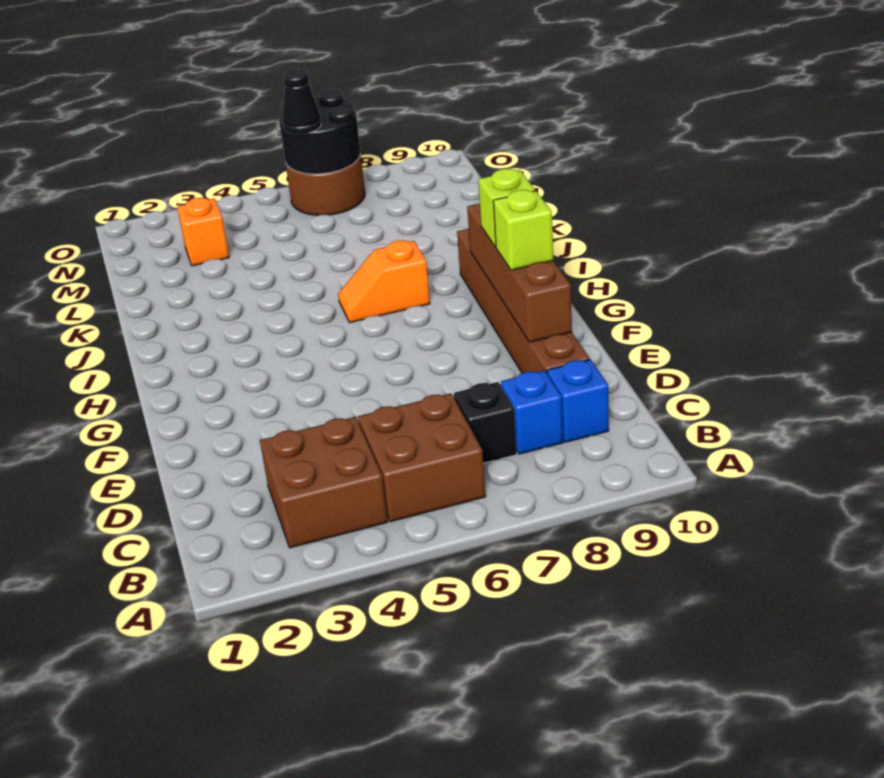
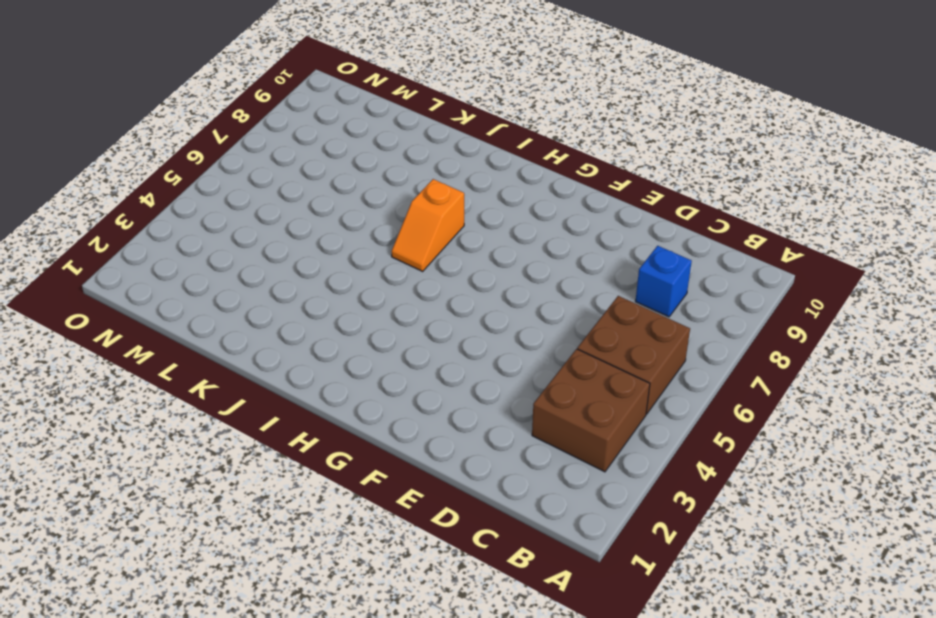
none -> black 1x1 brick [454,382,517,463]
none -> blue 1x1 brick [547,359,609,442]
none -> brown 1x6 brick [457,229,590,373]

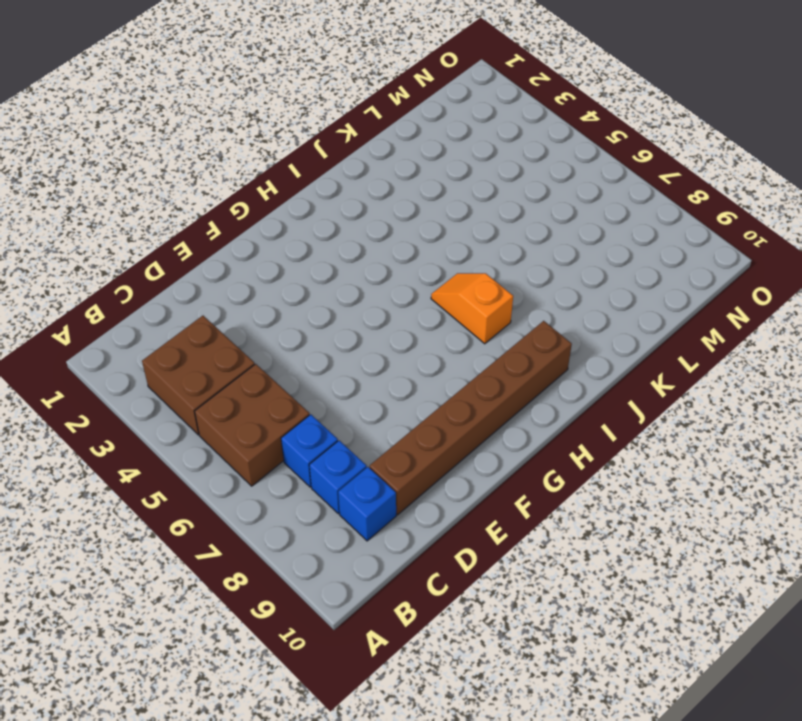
blue 1x1 brick [281,414,338,487] -> black 1x1 brick [454,382,517,463]
none -> orange 1x1 brick [177,198,229,266]
none -> brown 2x2 round brick [285,152,365,215]
none -> brown 1x4 brick [467,204,572,342]

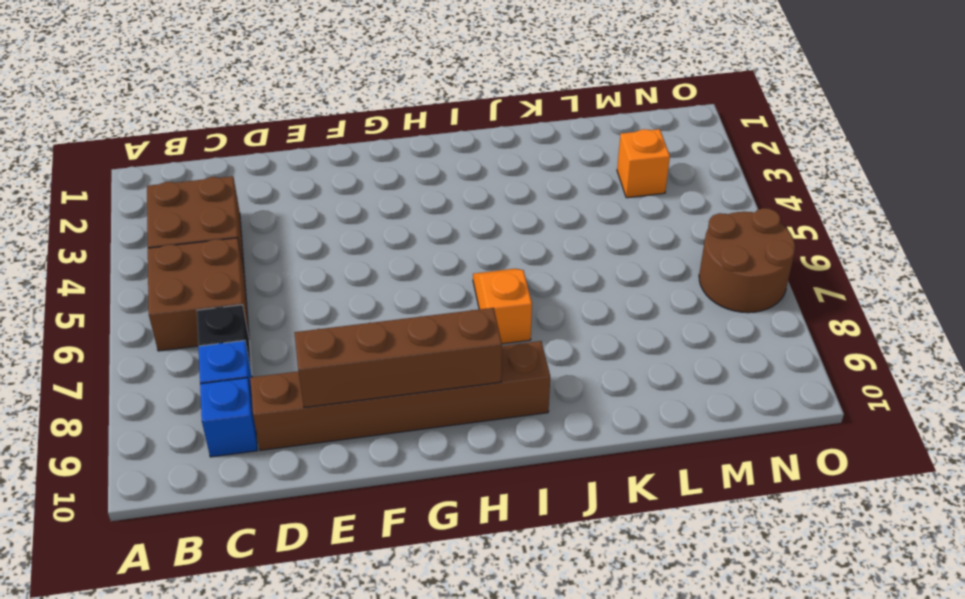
none -> black 2x2 round brick [279,89,360,174]
none -> lime 1x1 brick [493,190,553,270]
none -> lime 1x1 brick [478,169,535,247]

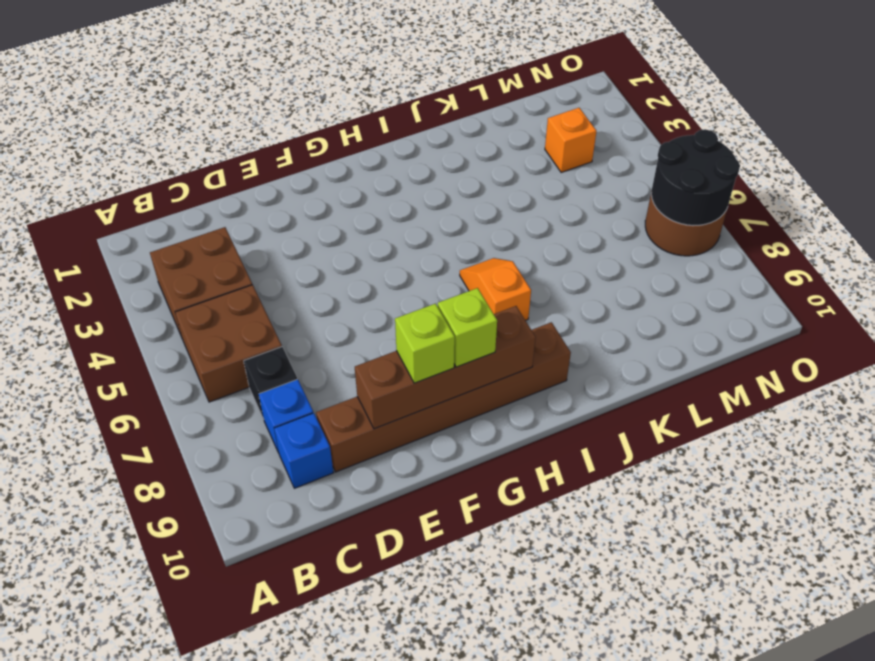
none -> black 1x1 cone [283,68,321,134]

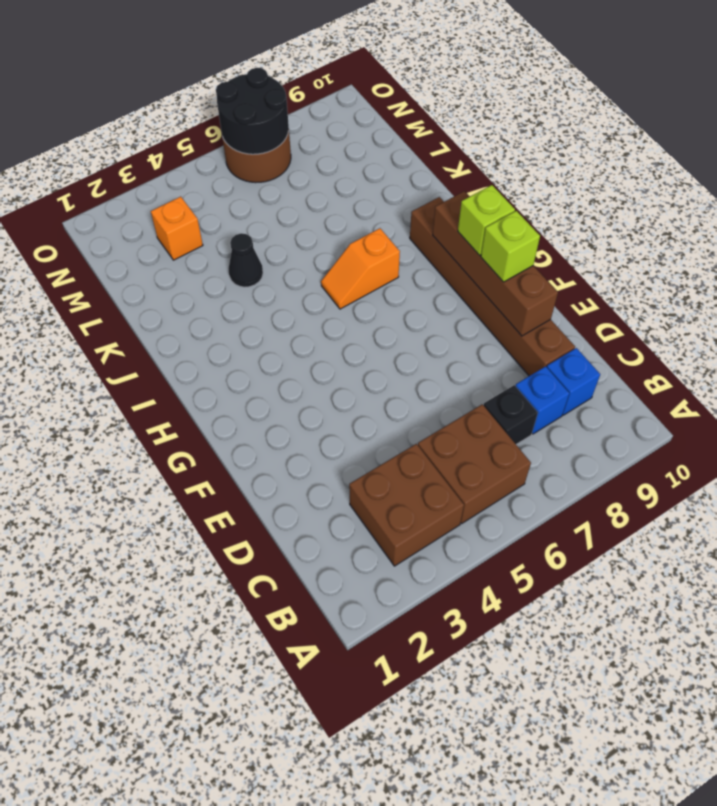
black 1x1 cone [228,233,263,287] -> black 1x1 cone moved to [283,68,321,134]

